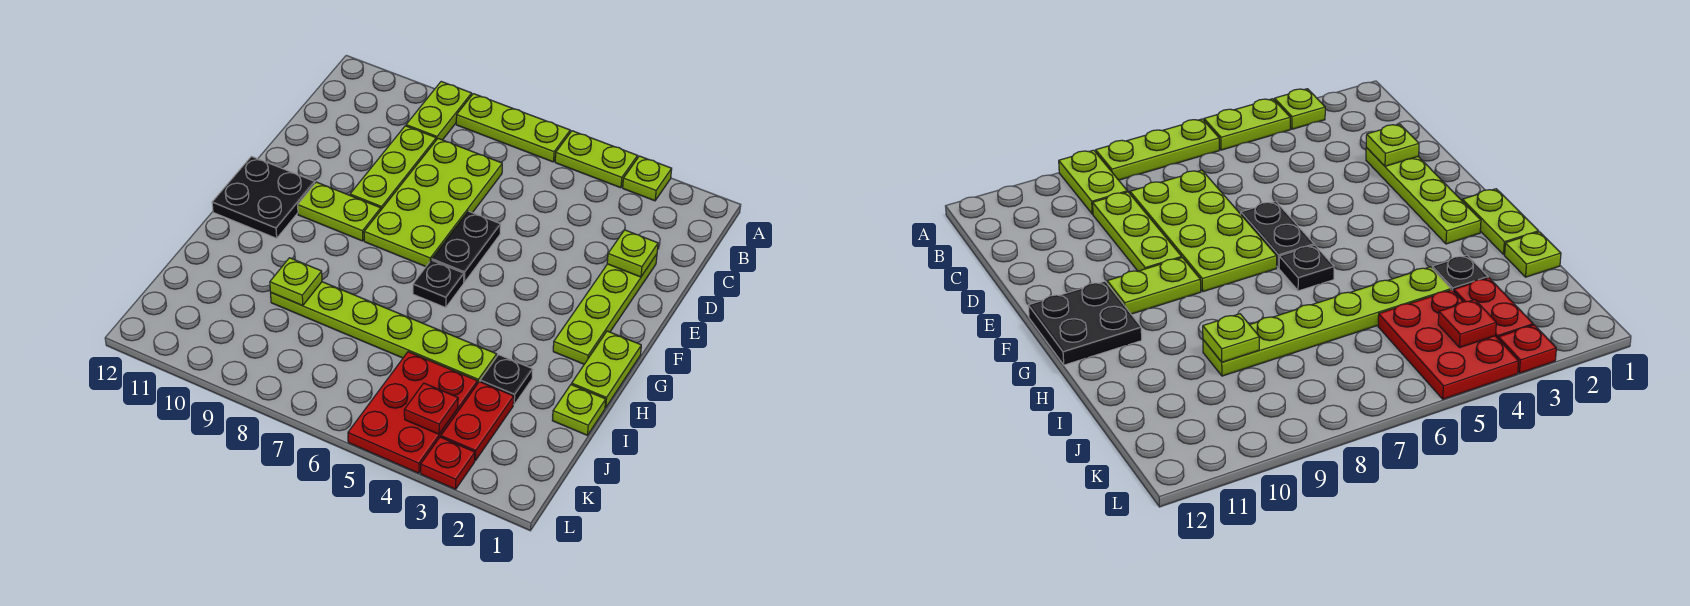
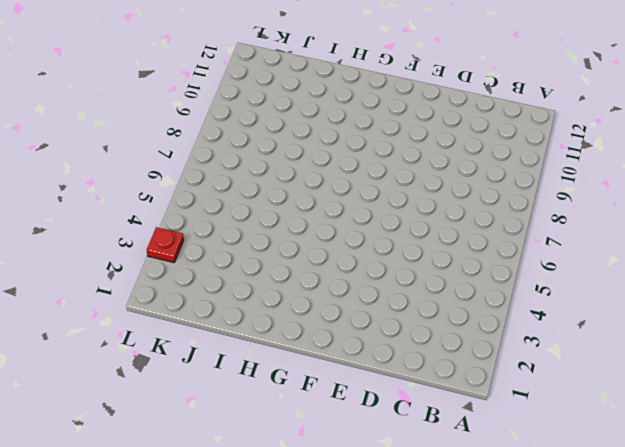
none -> lime 1x1 plate [623,156,672,201]
none -> lime 1x2 plate [555,131,637,188]
none -> lime 1x3 plate [456,94,570,162]

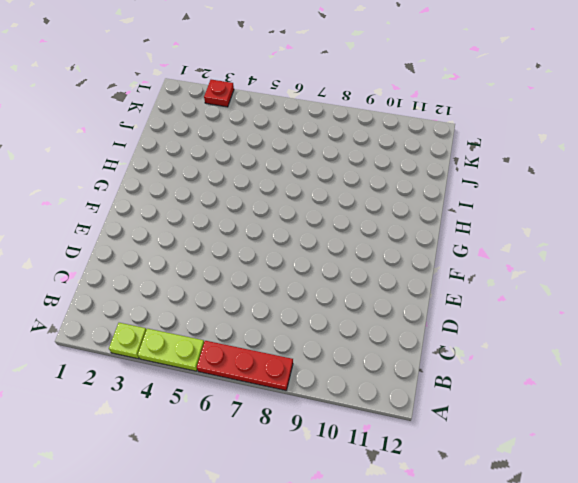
red 1x3 plate [197,341,293,391] -> lime 1x3 plate [456,94,570,162]
none -> lime 1x2 plate [406,82,472,140]
none -> lime 2x4 plate [364,139,502,267]
none -> lime 1x3 plate [350,126,436,209]

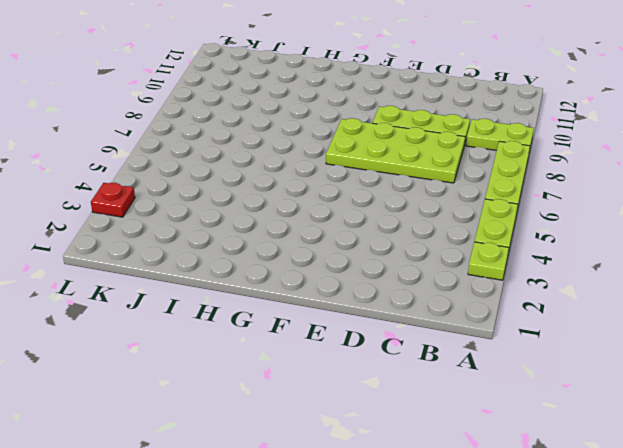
none -> lime 1x4 plate [553,254,657,364]
none -> black 1x2 plate [432,211,501,282]
none -> lime 1x2 plate [298,182,381,241]

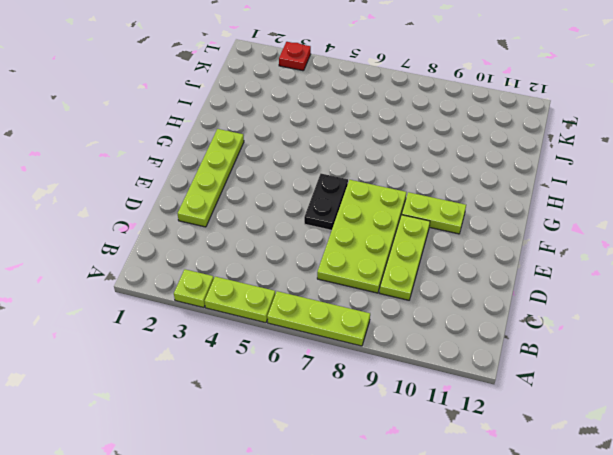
none -> lime 1x2 plate [406,82,472,140]
none -> black 2x2 plate [212,156,315,238]
none -> lime 1x2 plate [572,331,641,408]

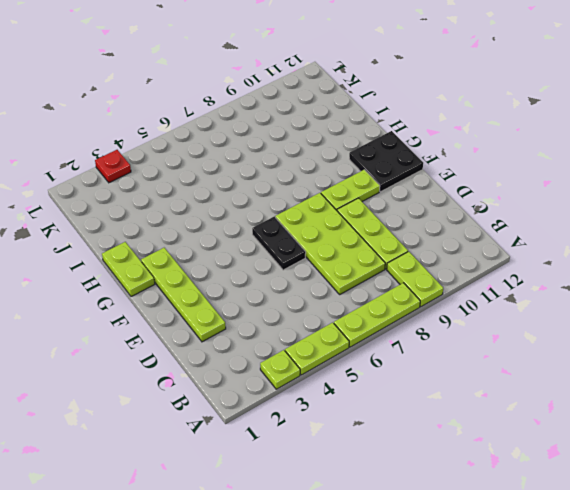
none -> black 1x1 plate [413,260,464,307]
none -> lime 1x1 plate [552,385,606,435]
none -> black 1x1 plate [480,355,533,405]

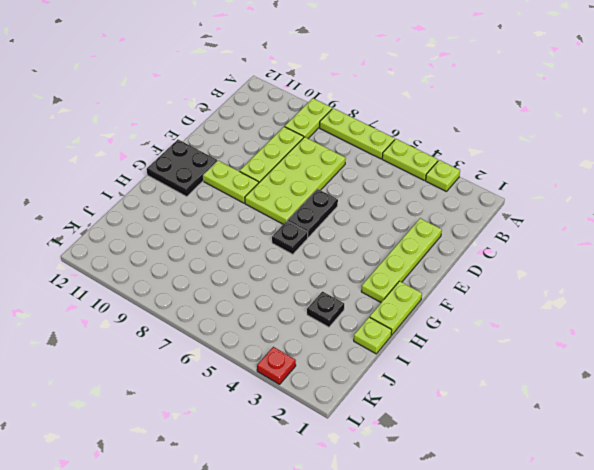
none -> lime 1x6 plate [271,282,497,384]
none -> red 1x2 plate [441,382,514,461]
none -> red 2x3 plate [348,352,478,473]

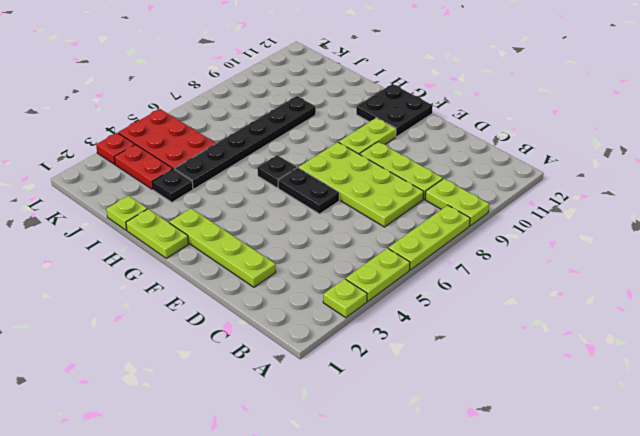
black 1x6 plate [175,96,316,189] -> lime 1x6 plate [271,282,497,384]
none -> lime 1x1 plate [607,230,658,277]
none -> lime 1x1 plate [270,258,322,306]
none -> red 1x1 plate [404,383,458,434]

